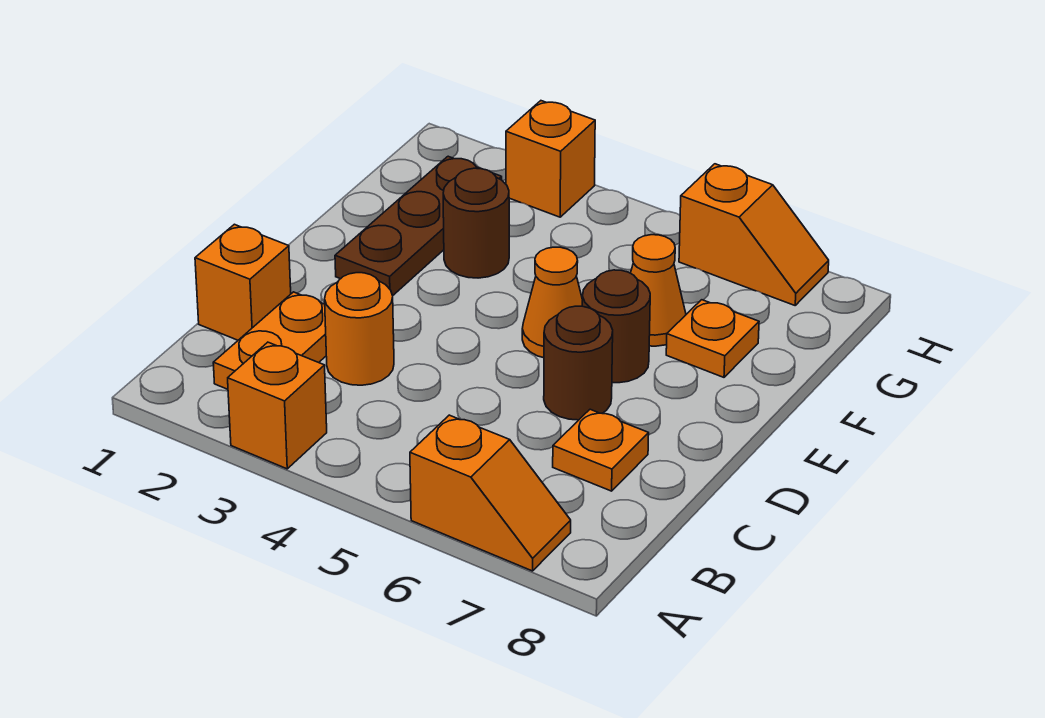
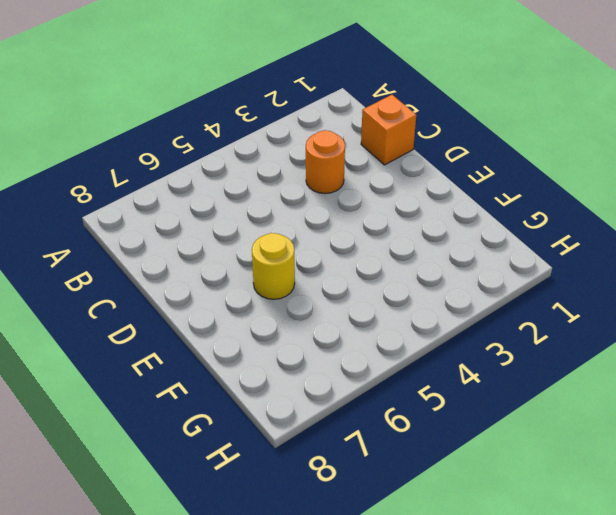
yellow 1x1 round brick [252,233,295,299] -> brown 1x1 round brick [582,270,650,383]
none -> orange 1x1 brick [228,342,327,469]
none -> orange 1x2 slope [410,415,571,571]
none -> orange 1x2 plate [213,292,326,389]

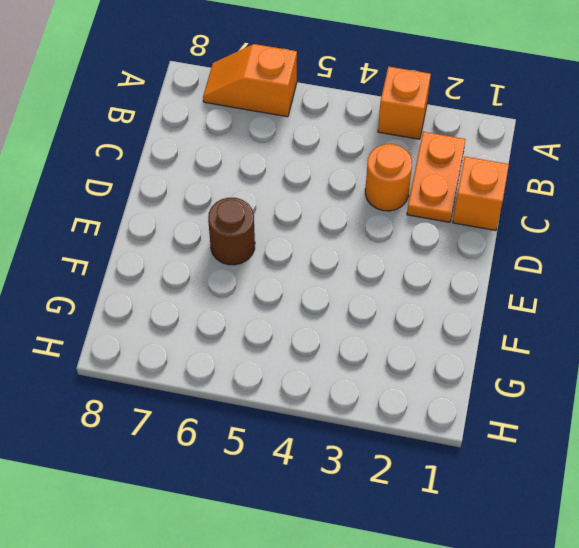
none -> orange 1x1 plate [553,409,649,491]
none -> brown 1x1 round brick [544,306,613,420]
none -> brown 1x3 plate [335,156,502,296]

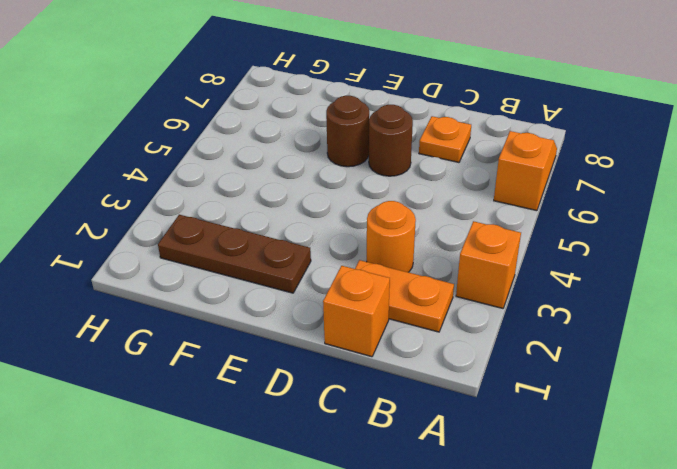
none -> orange 1x1 cone [522,247,582,358]
none -> brown 1x1 round brick [443,168,509,278]
none -> orange 1x1 cone [631,235,686,346]

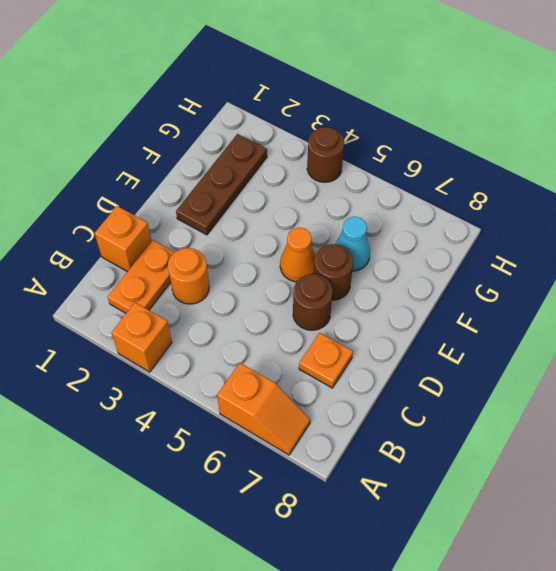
cyan 1x1 cone [336,217,370,271] -> orange 1x1 cone [631,235,686,346]
brown 1x1 round brick [307,127,344,182] -> brown 1x1 round brick moved to [443,168,509,278]
none -> orange 1x1 plate [666,300,759,377]
none -> orange 1x1 brick [506,101,595,217]
none -> orange 1x2 slope [679,164,829,305]

